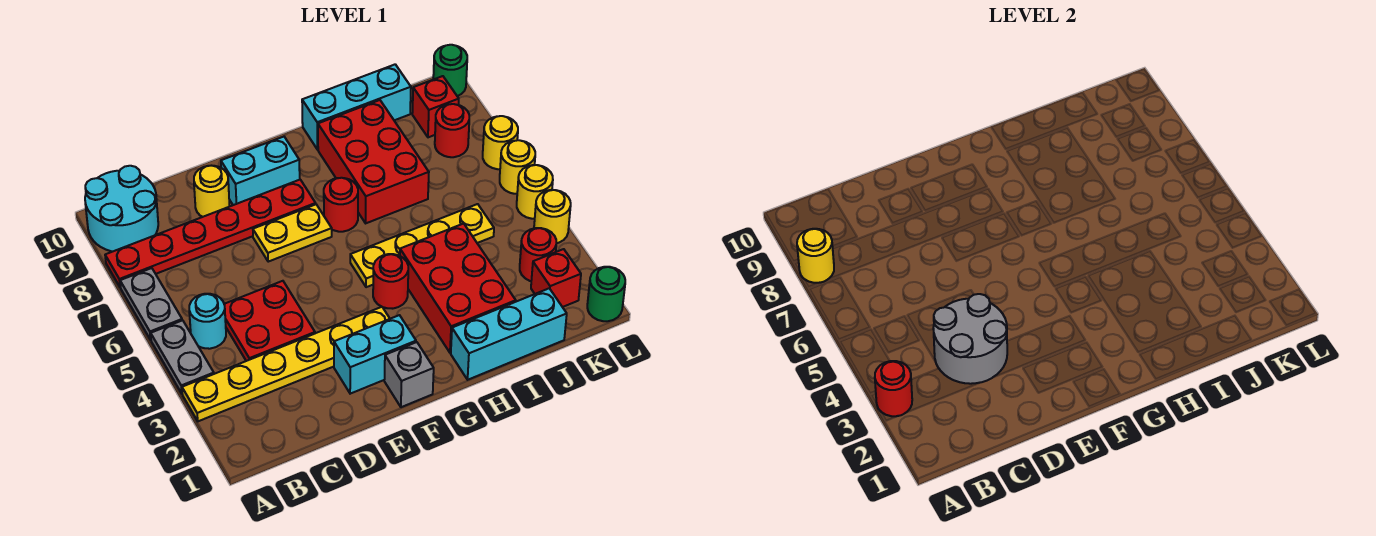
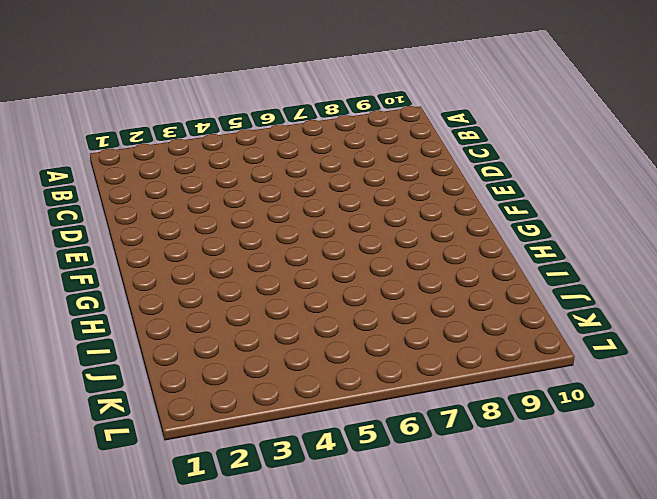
none -> yellow 1x6 plate [182,307,390,421]
none -> grey 1x2 plate [151,320,214,393]
none -> grey 1x2 plate [120,268,182,340]
none -> red 1x6 plate [105,180,316,288]

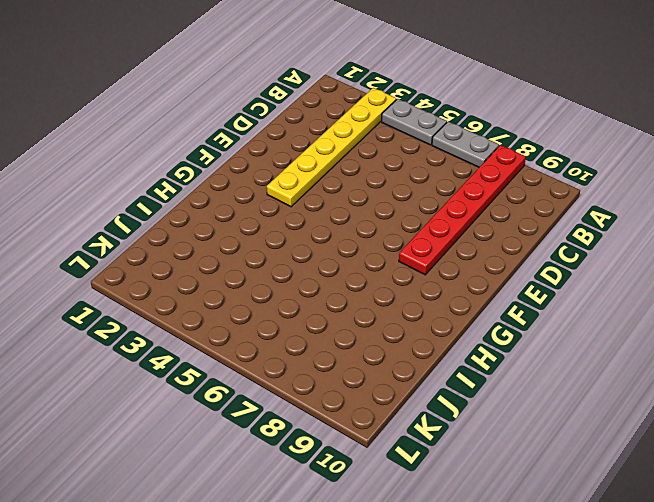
none -> cyan 2x2 round brick [85,166,158,252]
none -> cyan 1x1 round brick [189,294,226,349]
none -> red 2x2 plate [224,281,315,361]
none -> yellow 1x1 round brick [194,166,229,217]

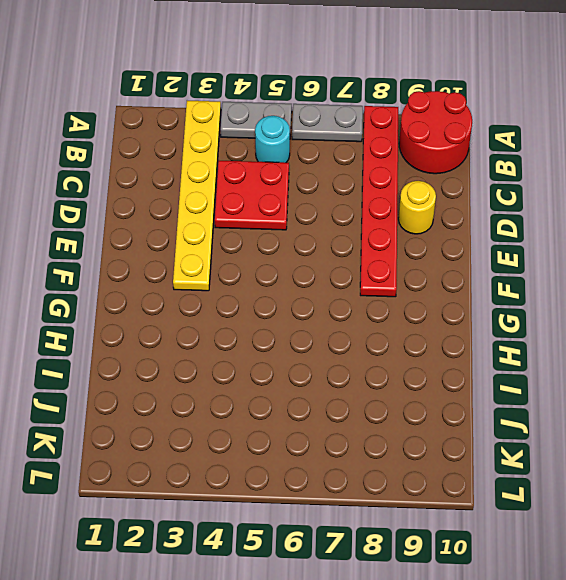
red 2x2 round brick [399,91,472,174] -> cyan 2x2 round brick [85,166,158,252]
none -> cyan 1x2 brick [334,315,416,394]
none -> yellow 1x2 plate [253,204,332,262]
none -> cyan 1x2 brick [221,137,300,205]
none -> grey 1x1 brick [384,342,434,407]

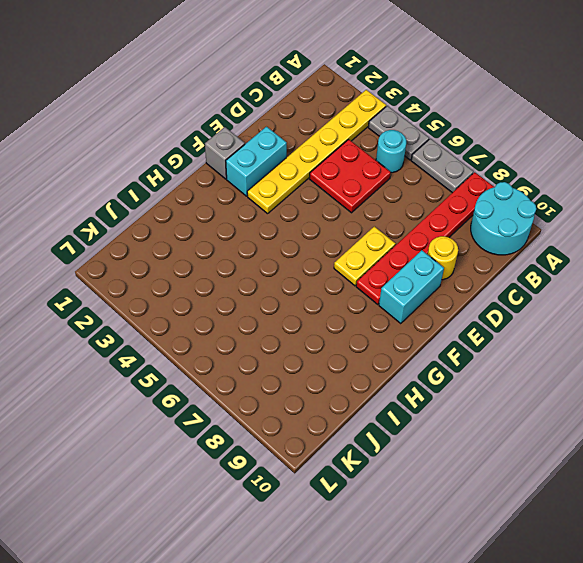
none -> red 1x1 round brick [373,254,408,309]
none -> yellow 1x4 plate [350,204,494,287]
none -> red 1x1 round brick [324,178,358,232]
none -> cyan 1x3 brick [451,288,567,380]

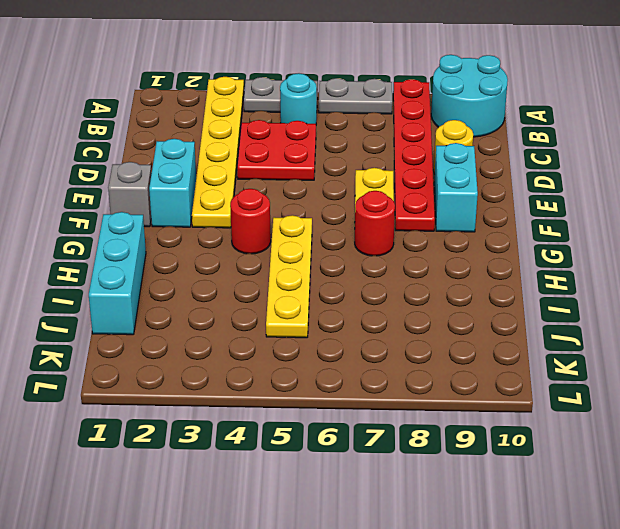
none -> red 2x3 brick [400,224,516,353]
none -> red 2x3 brick [318,100,429,223]
none -> cyan 1x3 brick [302,64,411,150]
none -> red 1x1 brick [531,249,581,307]

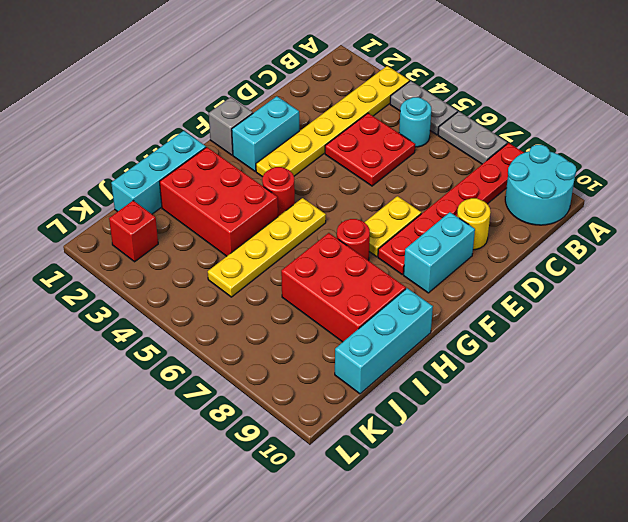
none -> red 1x1 round brick [520,228,556,281]
none -> red 1x1 round brick [435,104,469,157]
none -> red 1x1 brick [412,76,459,137]
none -> green 1x1 round brick [587,267,625,321]

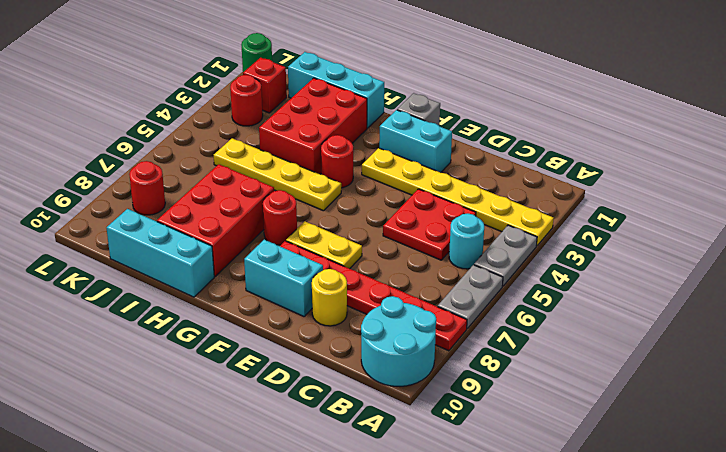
none -> red 1x1 brick [412,76,459,137]
none -> yellow 1x1 round brick [534,190,571,243]
none -> yellow 1x1 round brick [517,165,553,219]
none -> yellow 1x1 round brick [500,140,535,194]

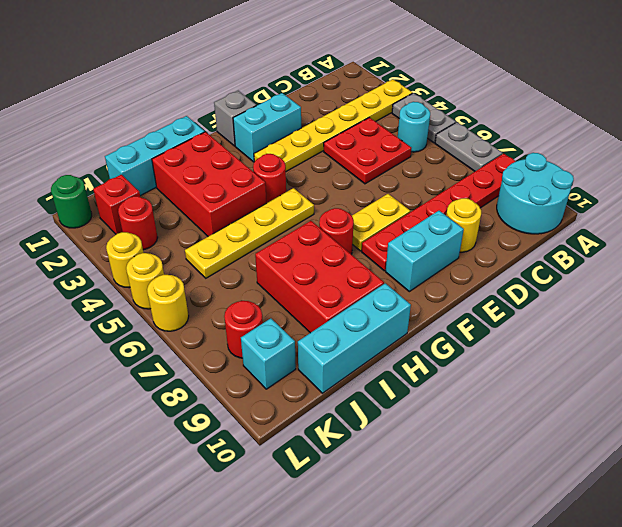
cyan 1x1 brick [241,318,296,389] -> red 1x1 brick [412,76,459,137]
none -> yellow 1x1 round brick [483,116,518,169]
none -> green 1x1 round brick [433,45,467,96]
none -> red 1x1 round brick [875,361,912,416]
none -> yellow 1x1 round brick [797,229,834,283]

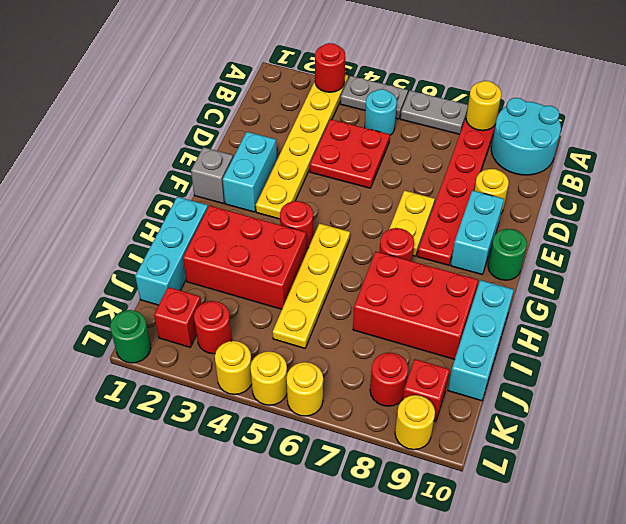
green 1x1 round brick [488,229,527,280] -> green 1x1 round brick moved to [433,45,467,96]
yellow 1x1 round brick [395,395,435,450] -> yellow 1x1 round brick moved to [483,116,518,169]
none -> grey 2x2 round brick [933,294,1007,384]

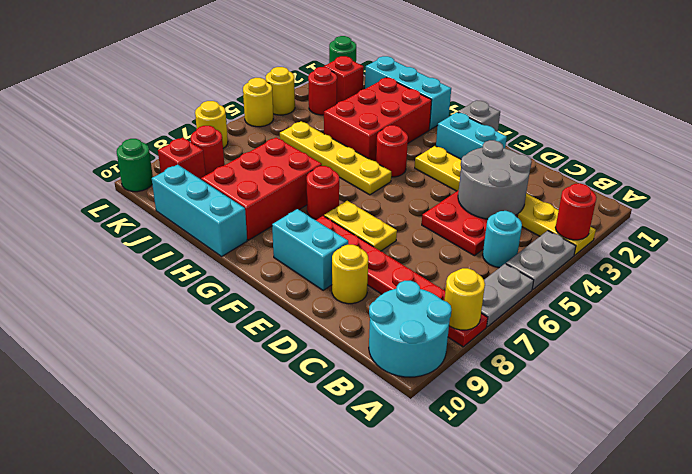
none -> yellow 1x1 round brick [500,140,535,194]

